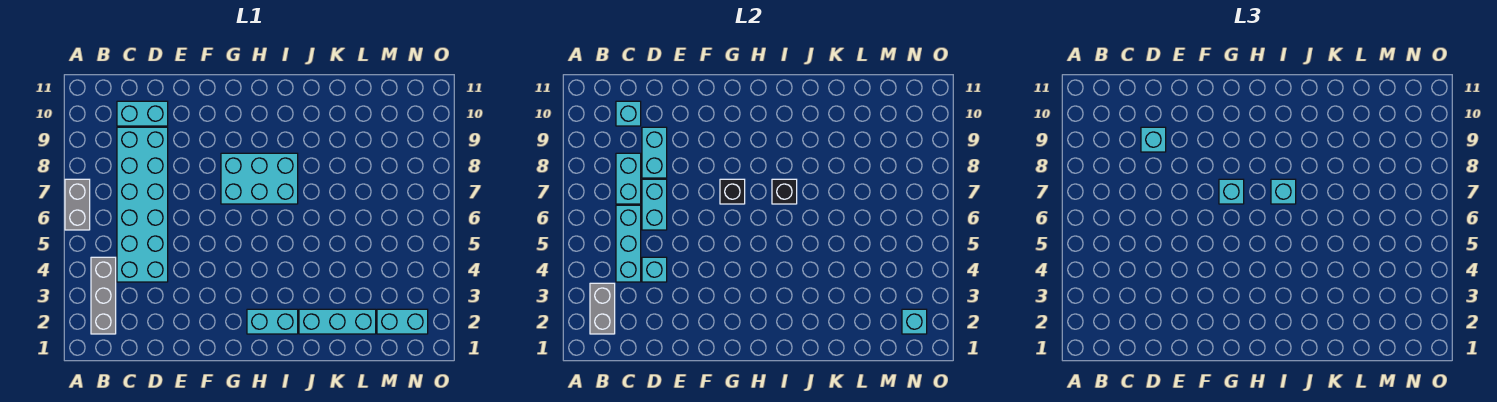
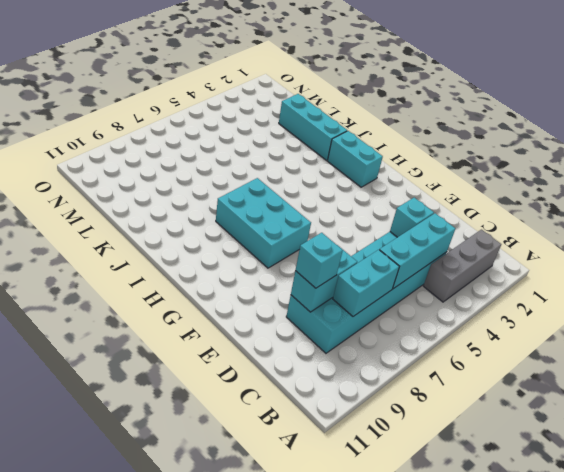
none -> grey 1x2 brick [65,179,90,230]
none -> cyan 1x2 brick [117,101,168,126]
none -> cyan 1x2 brick [377,309,428,334]

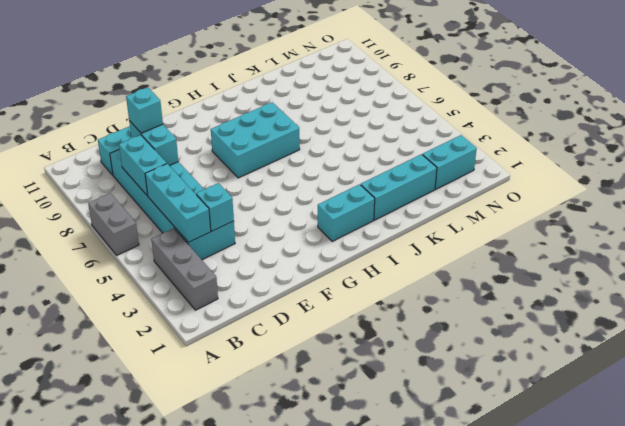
none -> grey 1x2 brick [590,283,615,334]
none -> cyan 1x1 brick [616,101,641,126]
none -> cyan 1x2 brick [642,179,667,230]

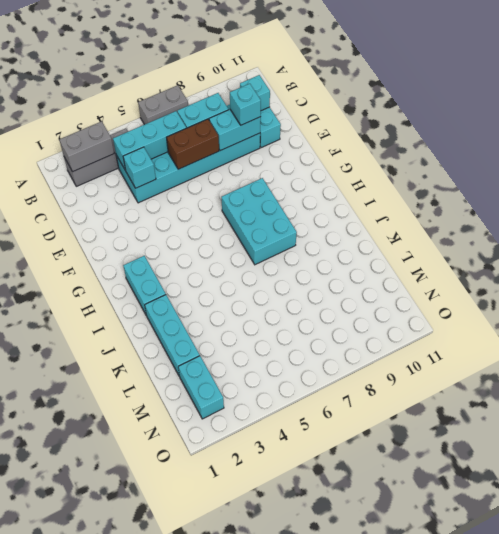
brown 1x2 brick [167,119,219,169] -> cyan 1x2 brick [642,179,667,230]
none -> black 1x1 brick [720,179,745,204]
none -> black 1x1 brick [772,179,797,204]
none -> cyan 1x1 brick [902,309,927,334]

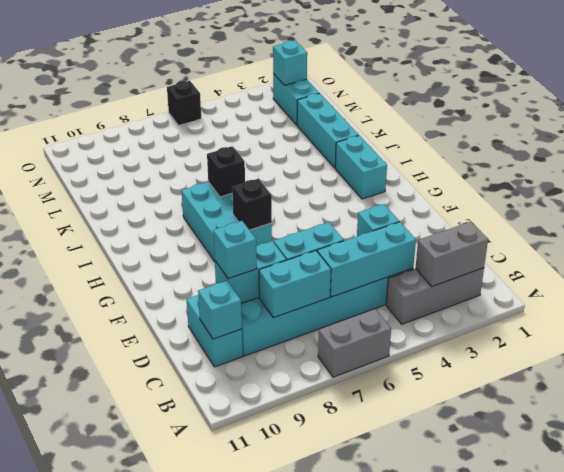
black 1x1 brick [167,81,201,126] -> none
none -> cyan 1x1 brick [1219,179,1244,204]
none -> cyan 1x1 brick [1271,179,1296,204]

